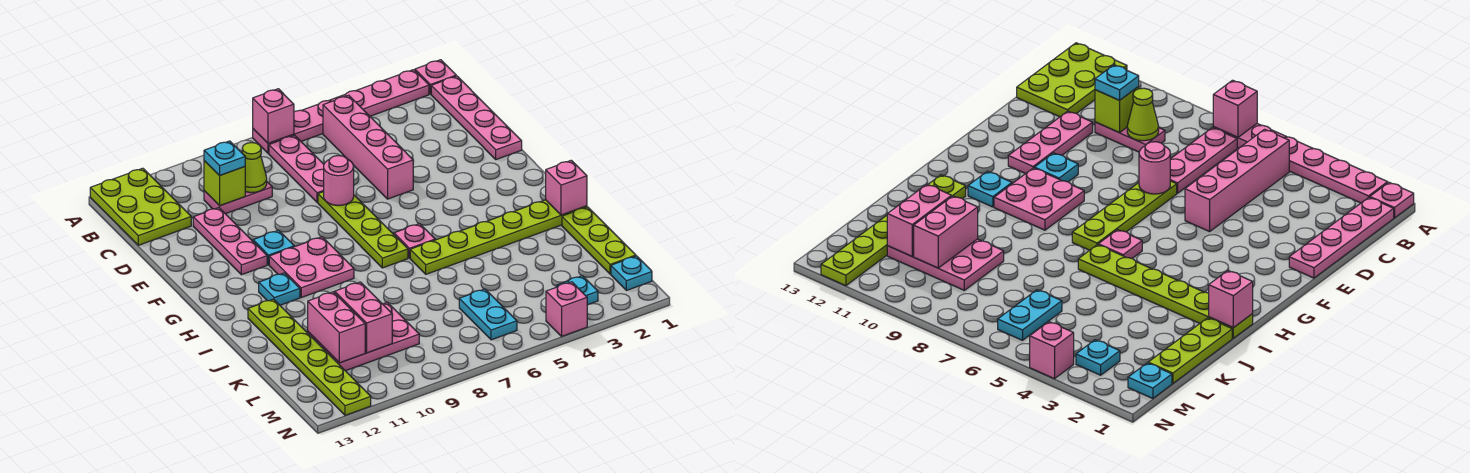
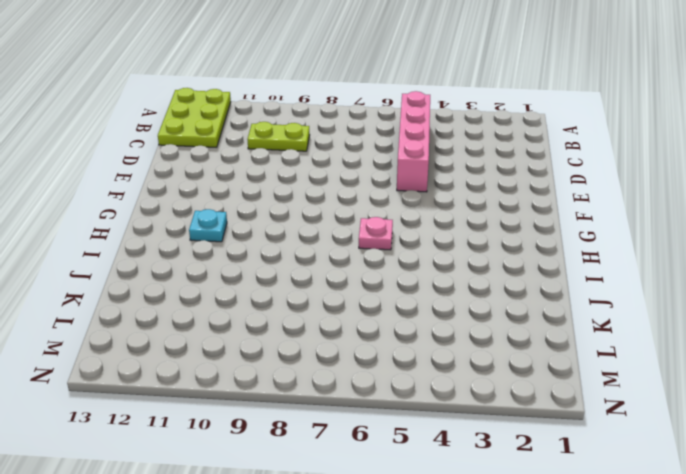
lime 1x2 plate [247,122,310,151] -> pink 1x2 plate [204,182,272,214]
none -> pink 1x1 plate [415,60,456,94]
none -> pink 1x6 plate [253,70,429,153]
none -> pink 1x4 plate [431,76,522,160]

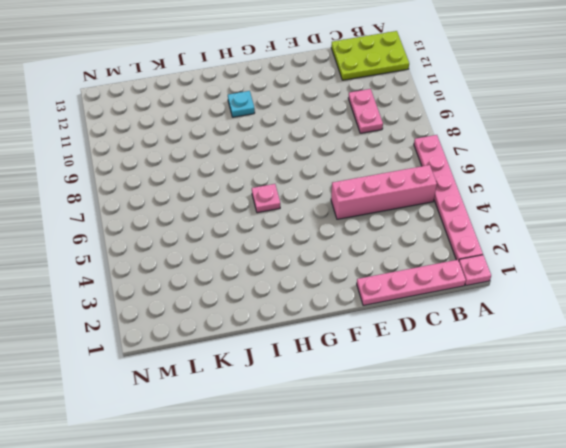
none -> pink 1x3 plate [269,135,324,203]
none -> pink 1x3 plate [193,208,267,275]
none -> lime 1x4 plate [318,192,408,268]

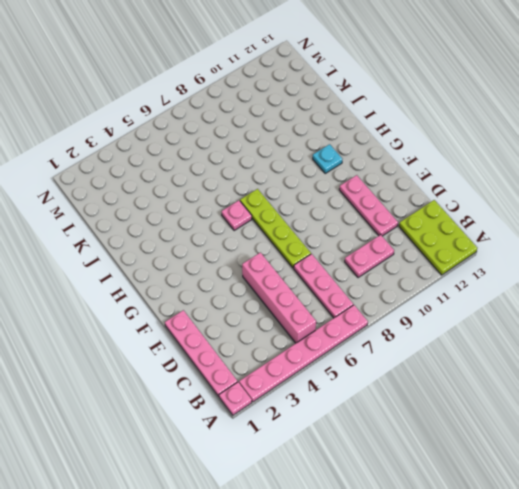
none -> cyan 1x1 plate [253,230,294,265]
none -> pink 2x2 plate [269,237,354,297]
none -> lime 1x6 plate [410,200,587,274]

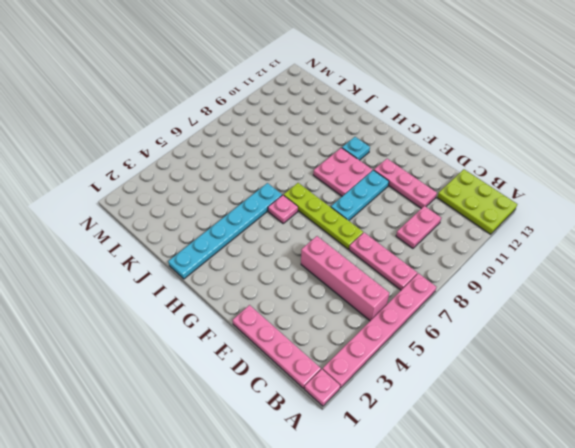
cyan 1x3 plate [331,170,389,221] -> cyan 1x1 plate [253,230,294,265]
cyan 1x6 plate [168,183,282,279] -> lime 1x6 plate [410,200,587,274]
none -> lime 1x6 plate [248,299,371,415]
none -> lime 1x3 plate [562,207,636,274]
none -> pink 2x3 plate [308,302,419,371]

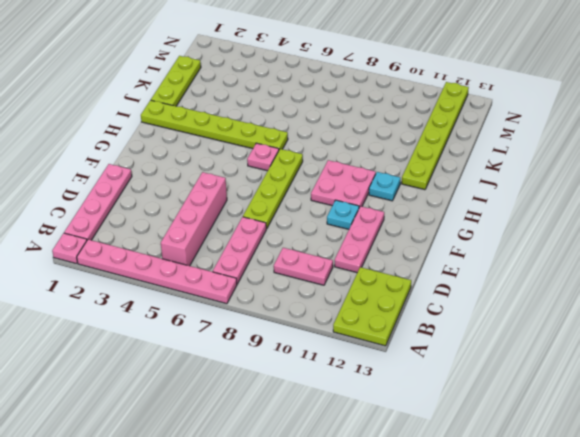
none -> pink 2x3 plate [308,302,419,371]
none -> cyan 1x2 plate [459,289,517,340]
none -> cyan 1x1 plate [611,256,652,291]

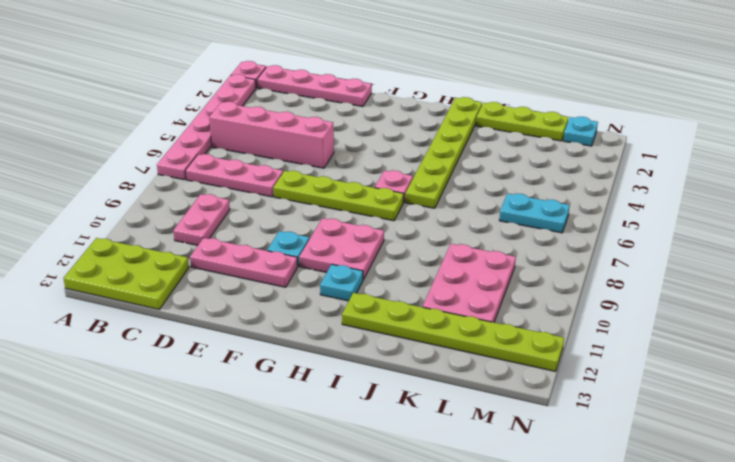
none -> cyan 1x1 plate [557,276,598,305]
none -> pink 1x1 brick [546,282,587,336]
none -> pink 1x1 brick [253,89,294,143]

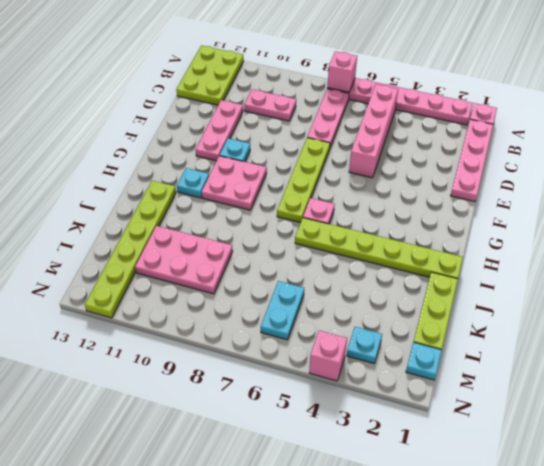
none -> lime 1x1 cone [242,143,267,193]
none -> lime 1x1 brick [204,161,245,206]
none -> pink 1x1 round brick [324,156,354,206]

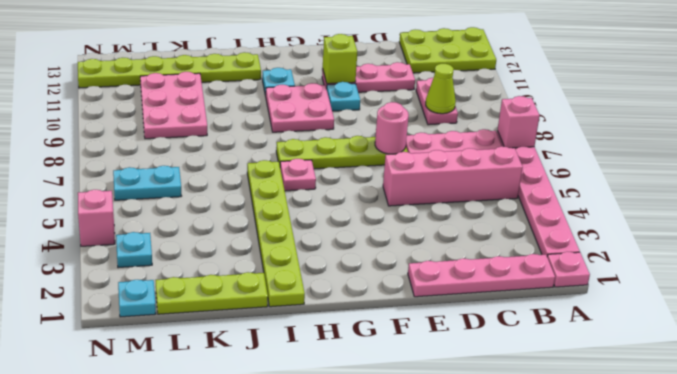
lime 1x1 brick [323,34,357,84] -> lime 1x1 brick moved to [204,161,245,206]
none -> pink 1x1 brick [546,160,587,215]
none -> pink 1x2 brick [335,282,392,353]
none -> pink 1x2 brick [308,292,365,363]

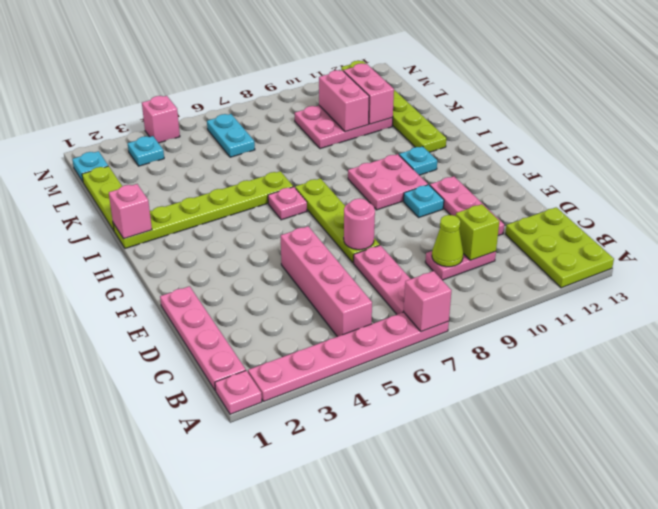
none -> cyan 1x1 plate [204,141,245,176]

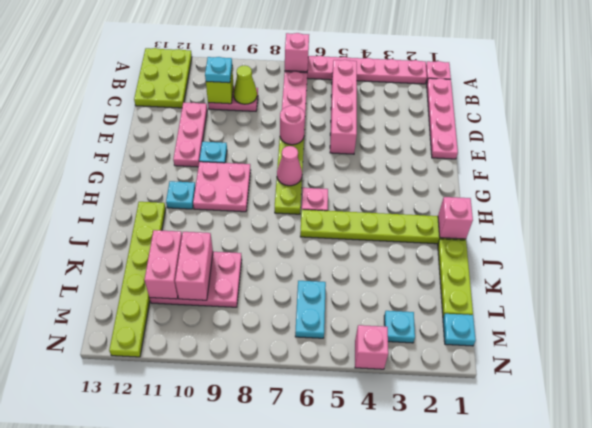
pink 1x1 cone [277,146,302,186] -> none

